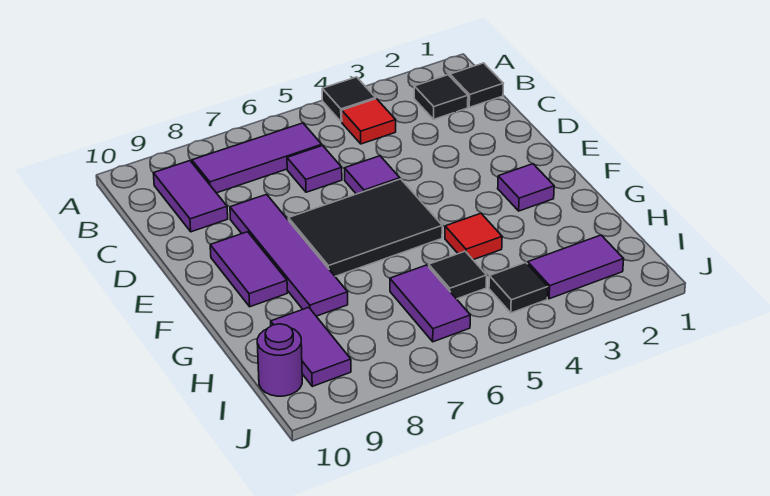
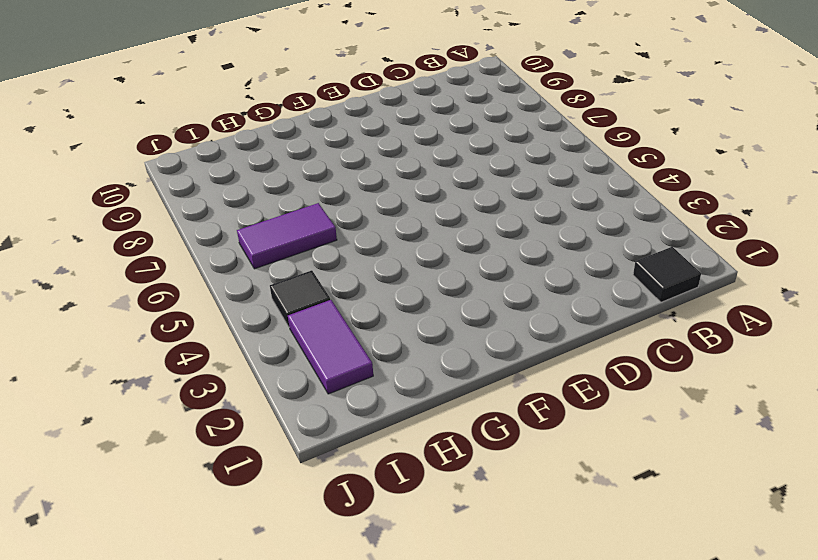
none -> black 1x1 tile [322,77,376,122]
none -> black 1x1 tile [414,75,468,119]
none -> red 1x1 tile [342,99,396,144]

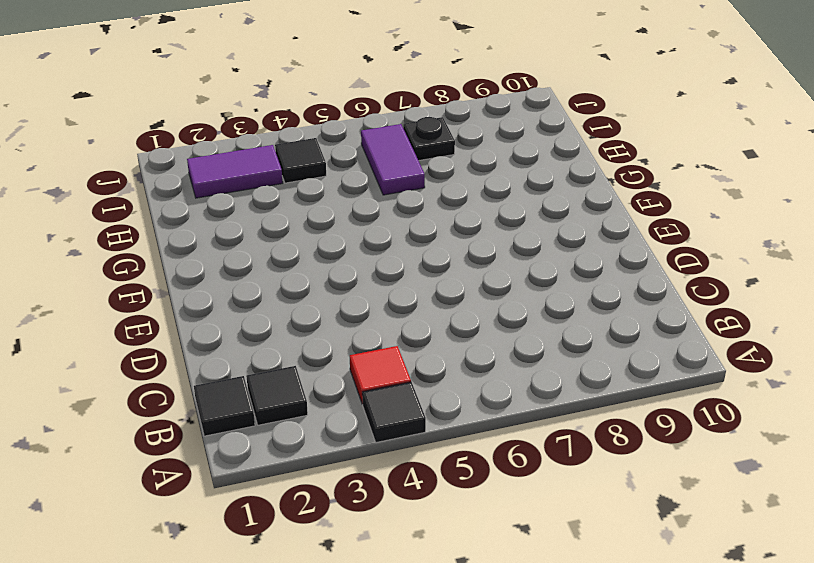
black 1x1 plate [403,117,455,161] -> none
none -> purple 1x3 tile [192,123,322,193]
none -> purple 1x2 tile [153,161,228,232]
none -> purple 1x1 tile [287,146,342,192]

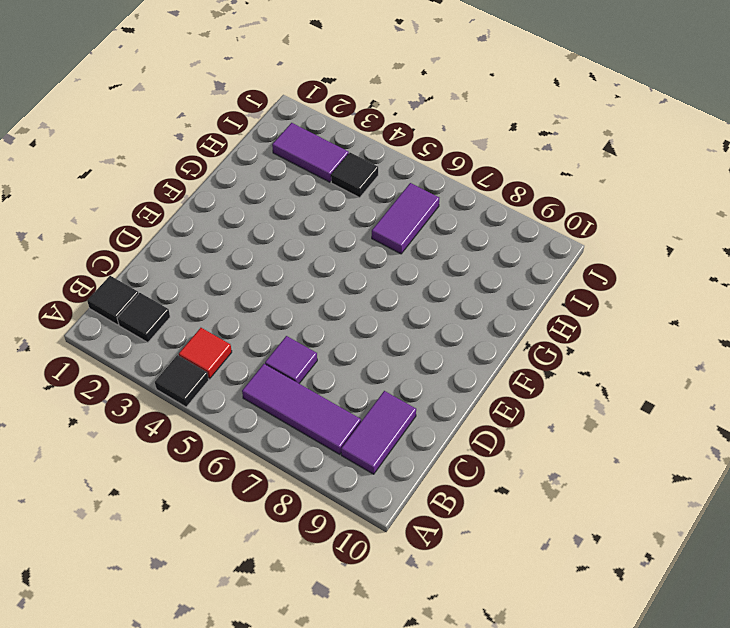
none -> purple 1x1 tile [345,156,400,194]
none -> purple 1x4 tile [230,194,348,316]
none -> black 2x3 tile [288,179,442,276]

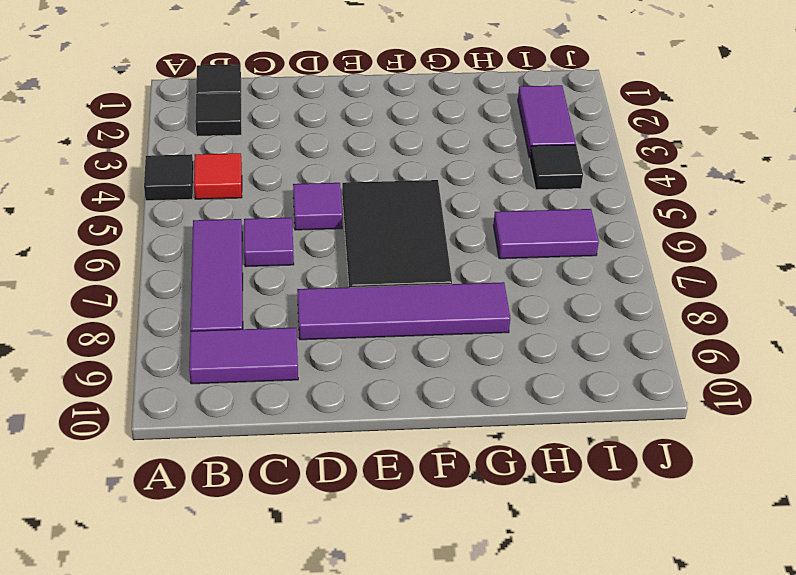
none -> purple 1x2 tile [210,232,287,307]
none -> purple 1x1 tile [498,164,554,211]
none -> red 1x1 tile [445,213,502,260]

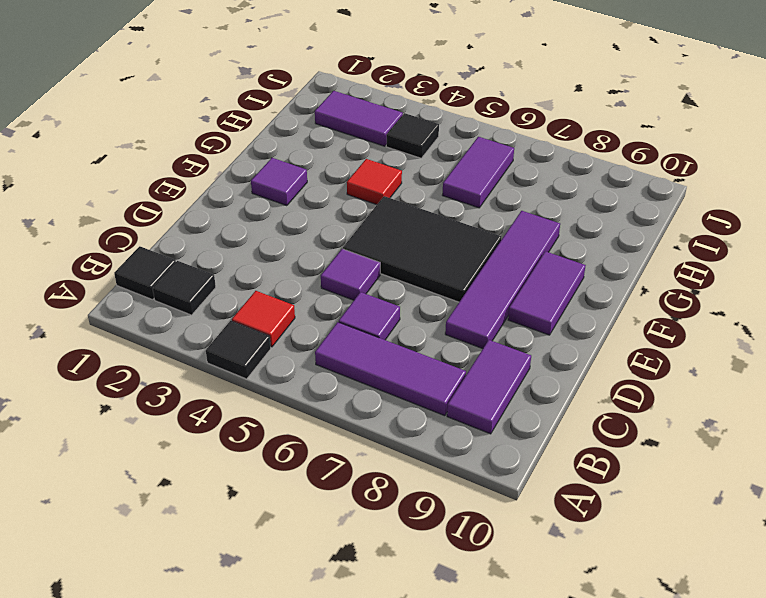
none -> black 1x1 tile [429,251,487,299]
none -> purple 1x2 tile [271,307,351,386]
none -> purple 1x1 round brick [257,324,302,396]

